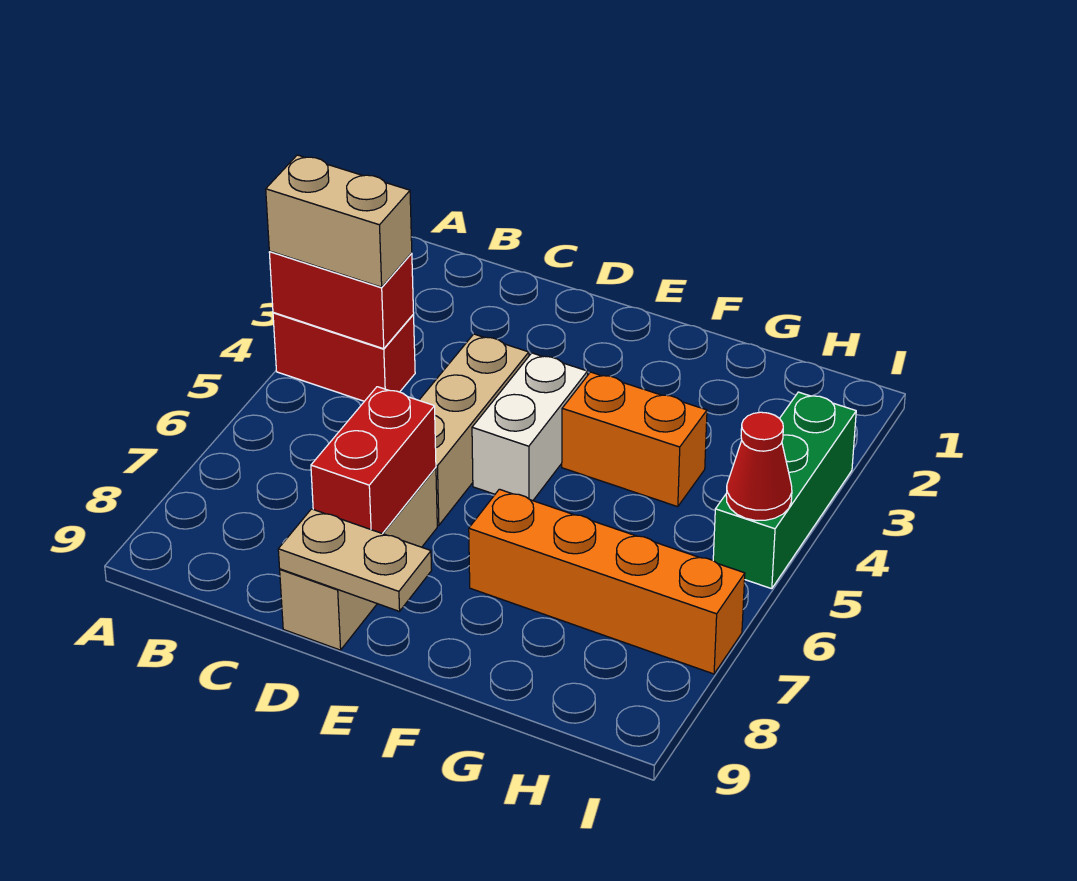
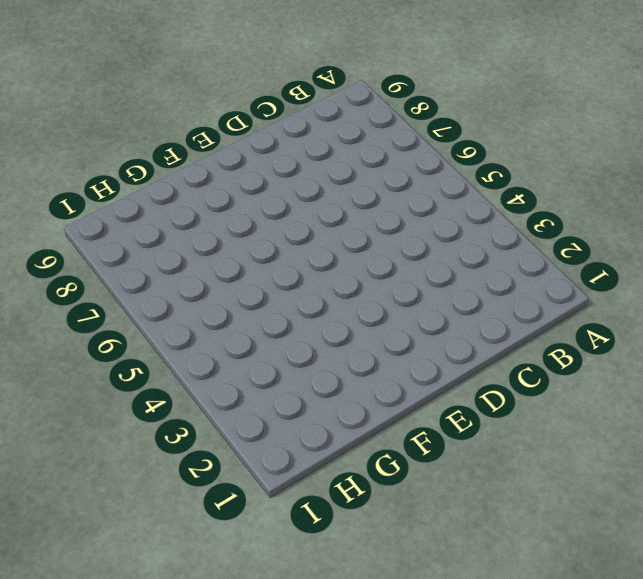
none -> red 1x2 brick [273,312,415,401]
none -> tan 1x3 brick [419,334,529,525]
none -> tan 1x3 brick [280,468,437,650]

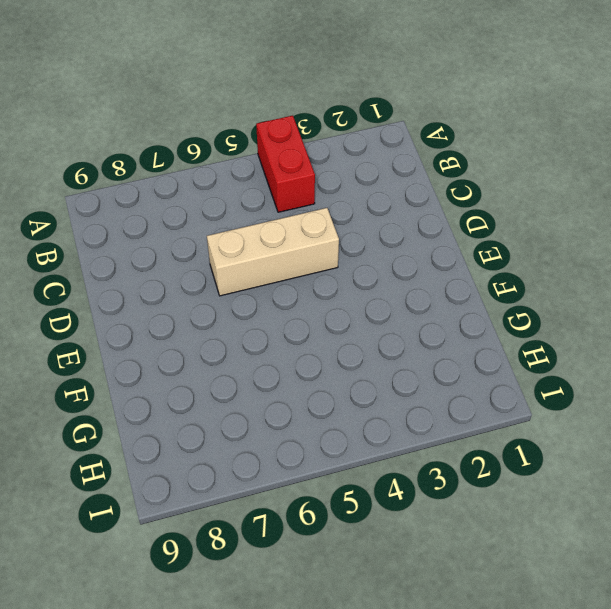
none -> tan 1x3 brick [280,468,437,650]
none -> white 1x2 brick [472,353,588,501]
none -> orange 1x2 brick [562,372,707,507]

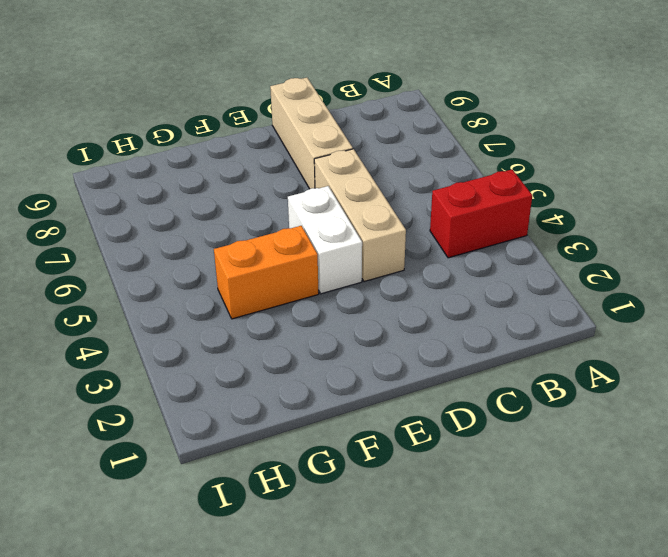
none -> orange 1x4 brick [469,489,745,674]
none -> green 1x3 brick [713,392,856,589]
none -> red 1x2 brick [269,251,414,349]

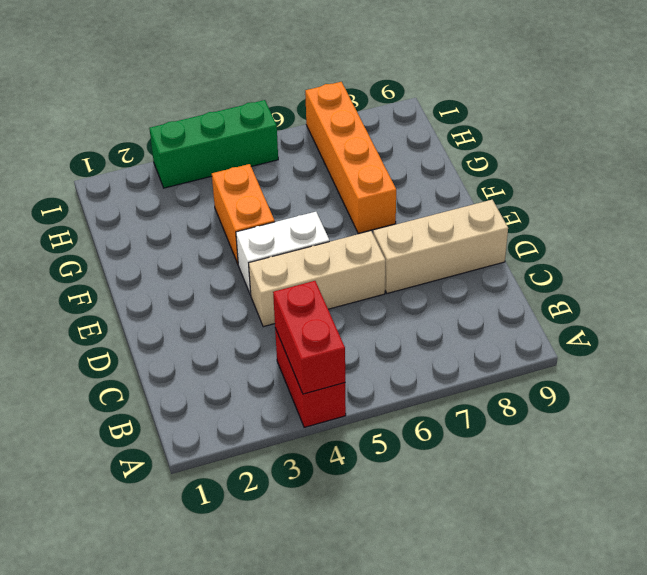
none -> red 1x2 brick [311,387,436,534]
none -> tan 1x2 plate [278,509,432,611]
none -> red 1x1 cone [726,412,792,520]

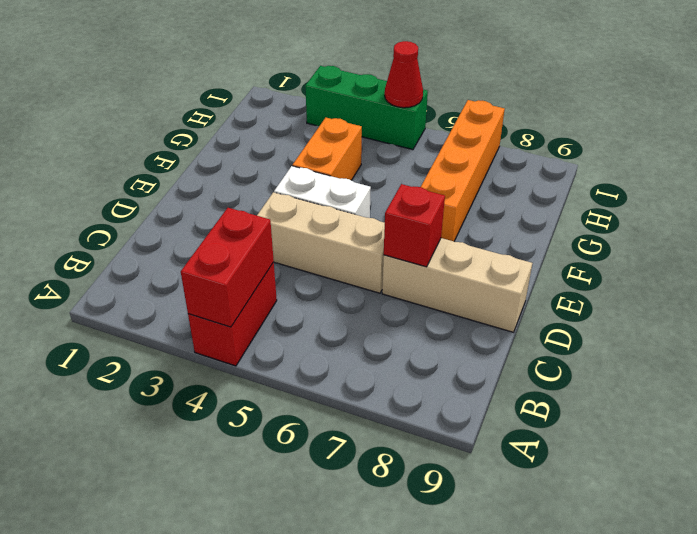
red 1x1 brick [384,184,445,267] -> red 1x2 brick [311,387,436,534]
none -> tan 1x2 plate [278,509,432,611]
none -> tan 1x2 brick [266,155,412,287]

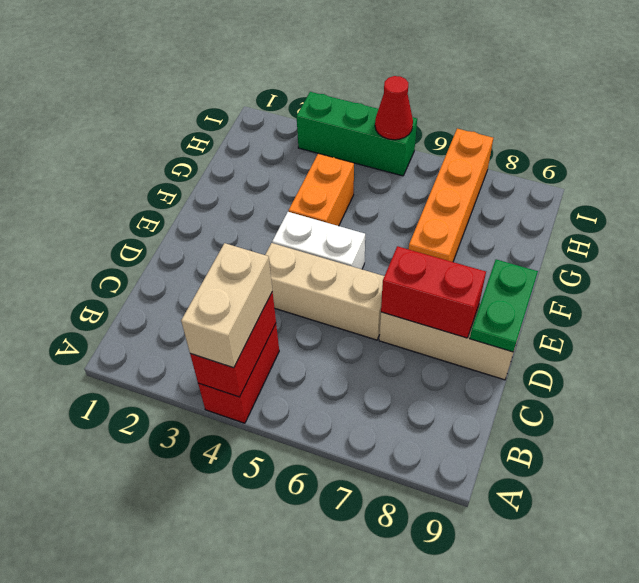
green 1x2 plate [470,259,538,352] -> tan 1x2 plate [278,509,432,611]

